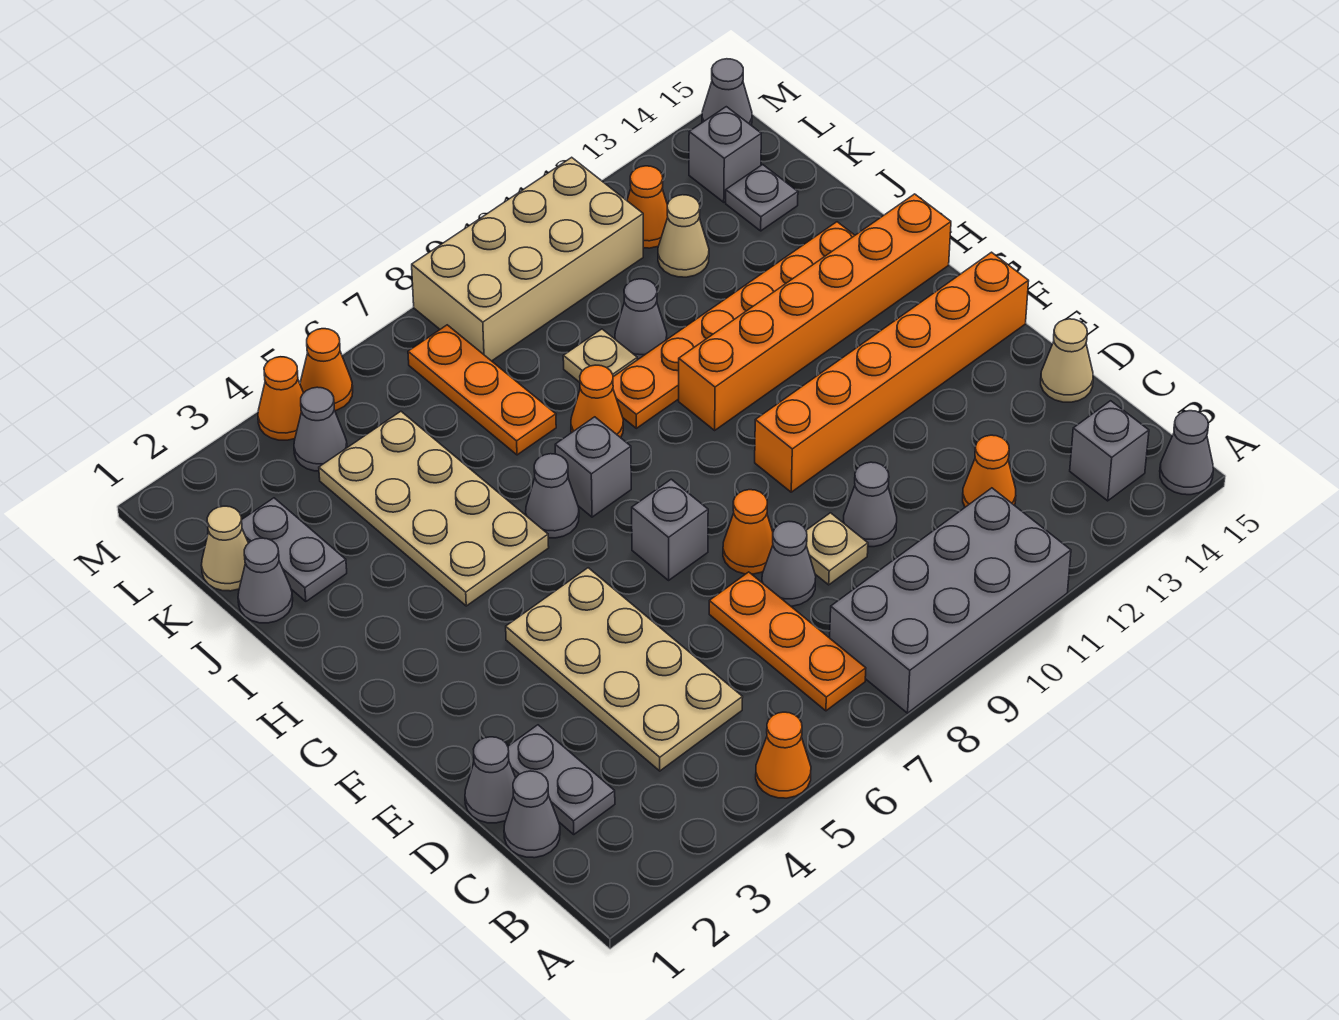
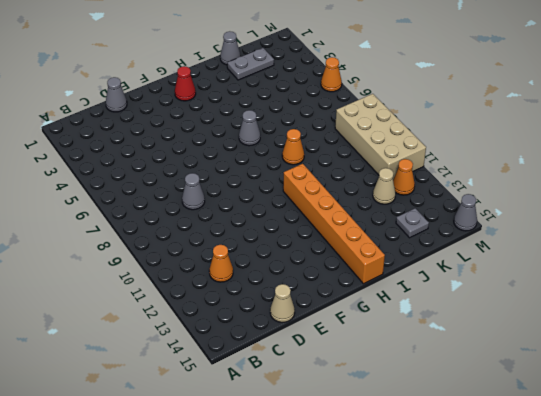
red 1x1 cone [175,66,196,101] -> none
none -> orange 1x1 cone [756,712,811,798]
none -> grey 2x4 brick [830,488,1071,713]
none -> grey 1x1 cone [1160,411,1213,495]
none -> orange 1x3 plate [709,572,866,711]

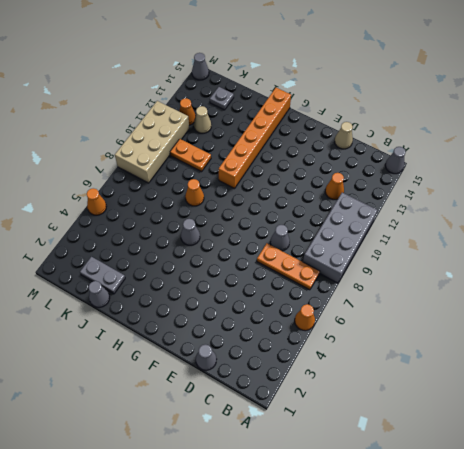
orange 1x2 plate [170,139,211,171] -> grey 1x1 cone [615,279,667,360]
none -> grey 1x1 brick [1070,401,1149,501]
none -> grey 1x1 cone [504,771,560,858]
none -> grey 1x2 plate [508,725,615,834]
none -> tan 2x4 plate [506,568,743,771]

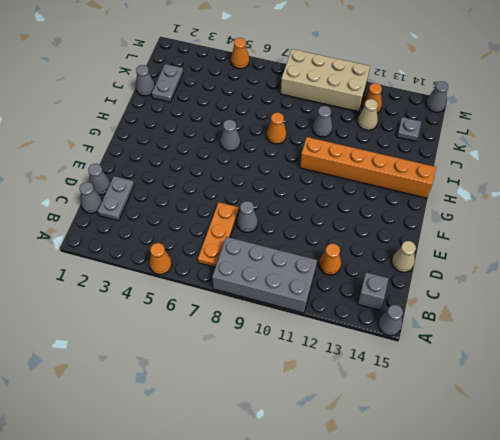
none -> tan 2x4 plate [506,568,743,771]
none -> tan 1x1 plate [806,513,868,585]
none -> grey 1x1 cone [843,462,897,547]
none -> orange 1x1 cone [723,490,773,574]

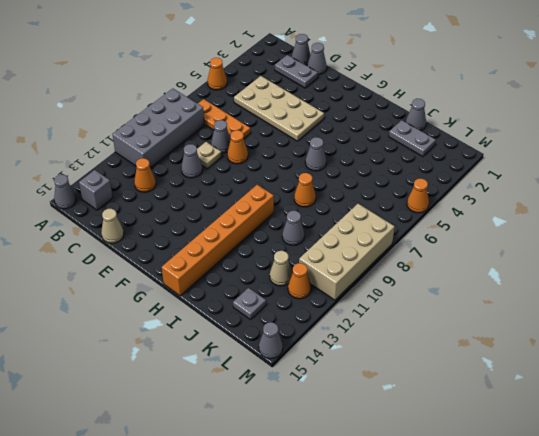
none -> grey 1x1 brick [632,479,708,580]
none -> orange 1x6 brick [755,252,1029,492]
none -> tan 2x4 plate [319,411,549,606]
none -> grey 1x1 brick [555,417,631,517]

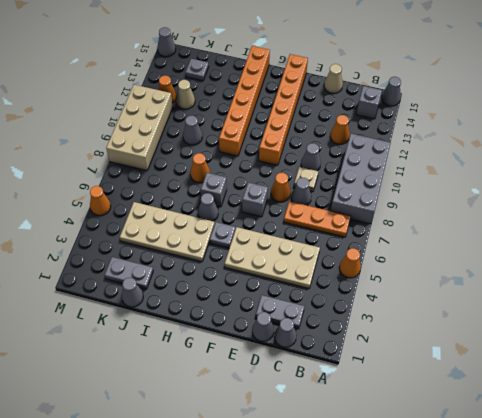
grey 1x1 plate [210,222,235,248] -> none
none -> orange 1x6 plate [613,222,855,428]
none -> orange 1x3 plate [408,325,556,455]
none -> tan 1x1 plate [563,329,637,382]
none -> tan 1x1 cone [201,506,248,591]

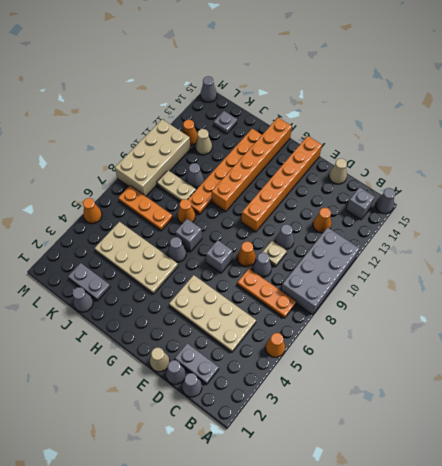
tan 1x1 cone [150,348,170,372] -> tan 1x1 cone moved to [201,506,248,591]
tan 1x2 plate [157,170,196,201] -> tan 1x1 plate [563,329,637,382]
none -> grey 1x1 cone [294,387,347,471]
none -> grey 1x1 brick [689,107,761,202]
none -> orange 1x1 cone [258,357,303,440]

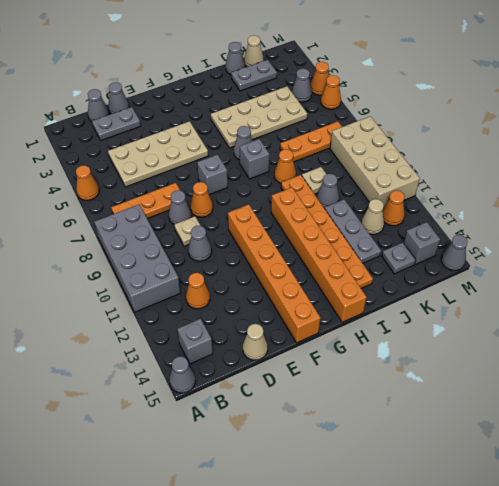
grey 1x3 plate [325,199,381,263] -> none

